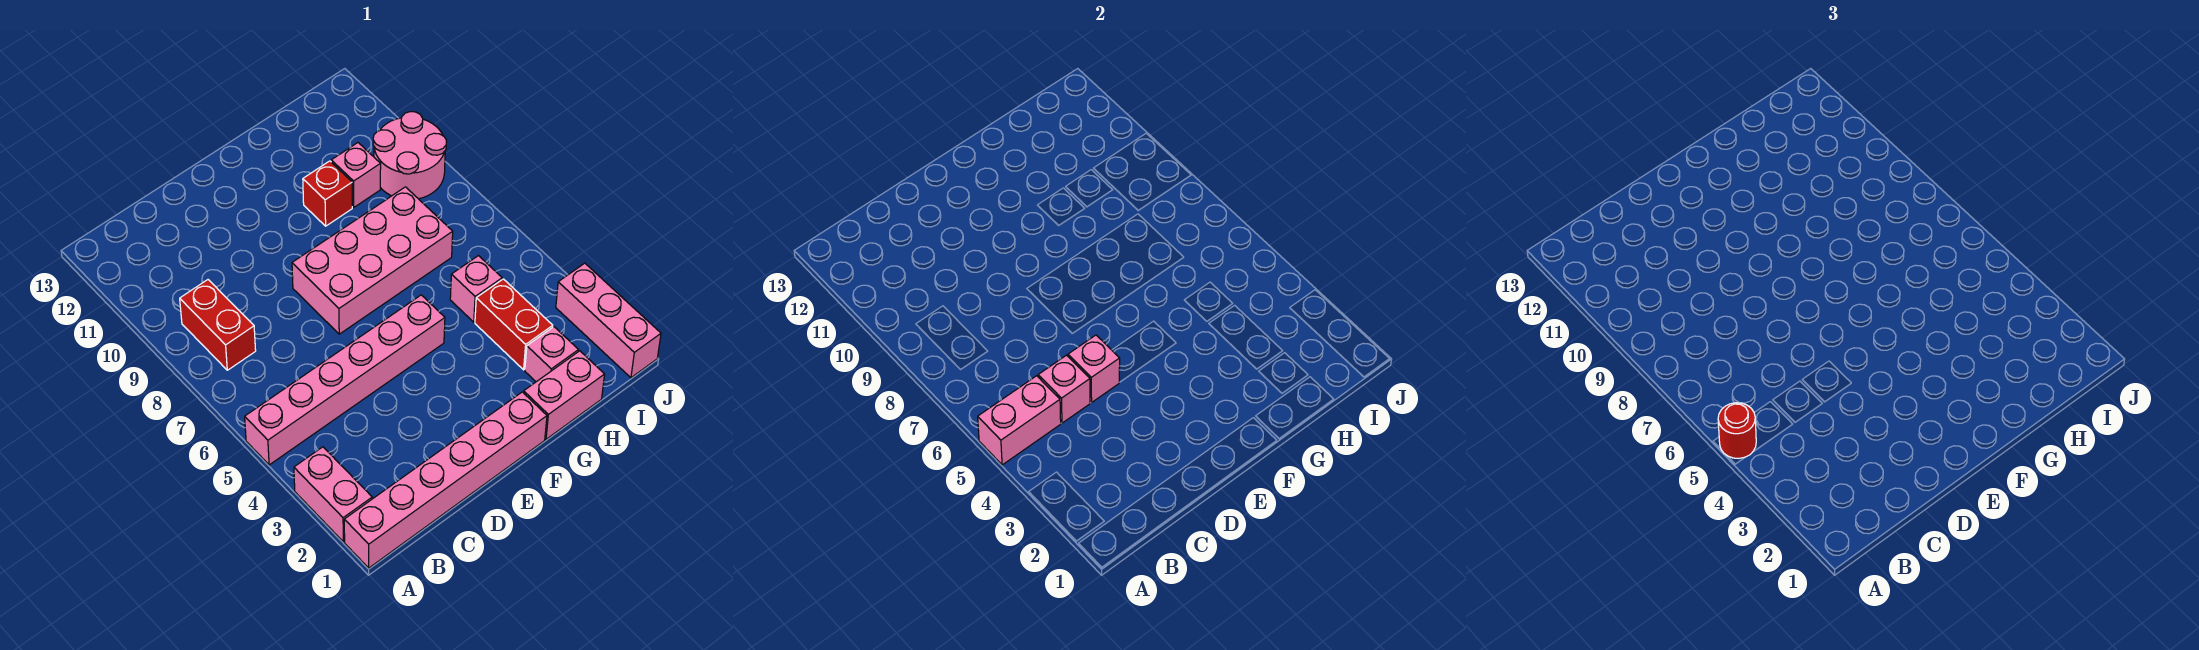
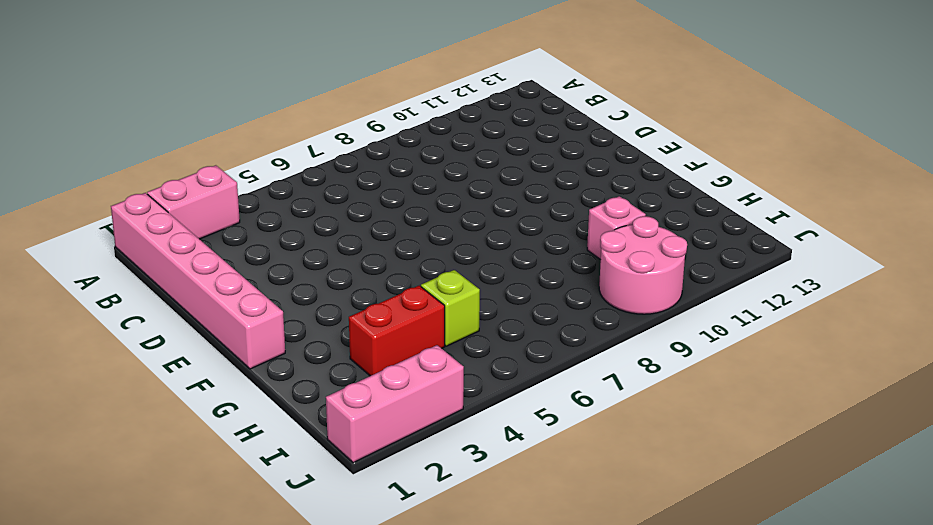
lime 1x1 brick [421,270,480,346] -> pink 1x1 brick [450,256,502,322]
none -> pink 1x6 brick [245,295,445,465]
none -> red 1x2 brick [180,280,256,370]
none -> pink 2x4 brick [292,187,453,334]

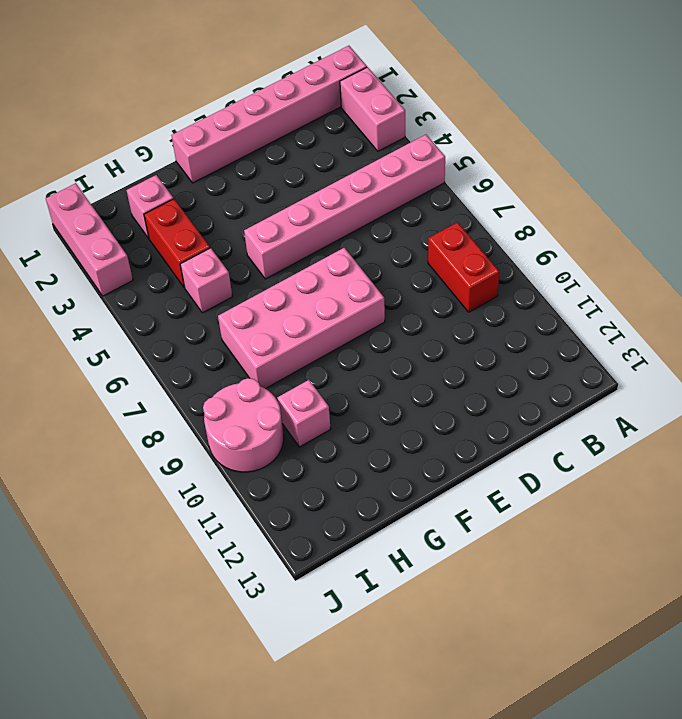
none -> pink 1x2 brick [524,351,605,439]
none -> red 1x1 brick [303,161,352,226]
none -> pink 1x2 brick [978,376,1061,465]

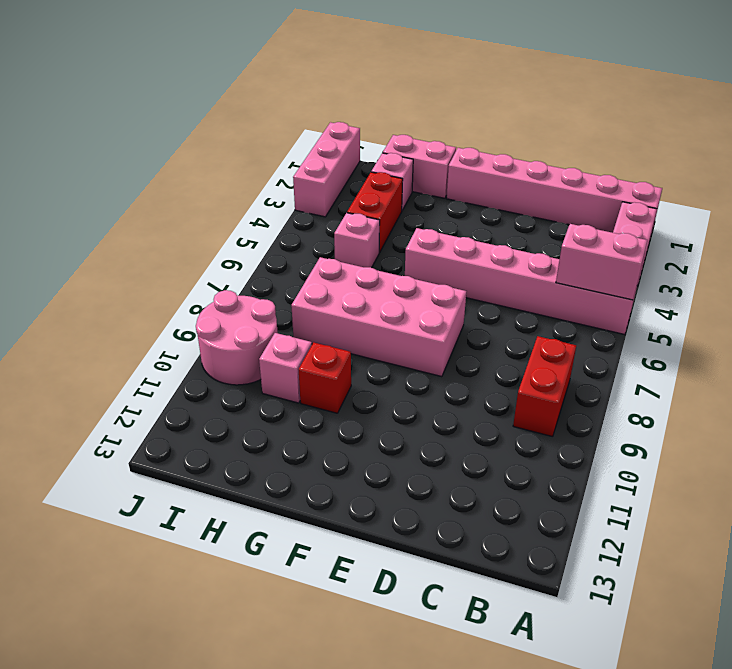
none -> pink 1x1 brick [1038,355,1090,423]
none -> pink 1x1 brick [1068,335,1120,402]
none -> red 1x1 round brick [1718,403,1756,458]

